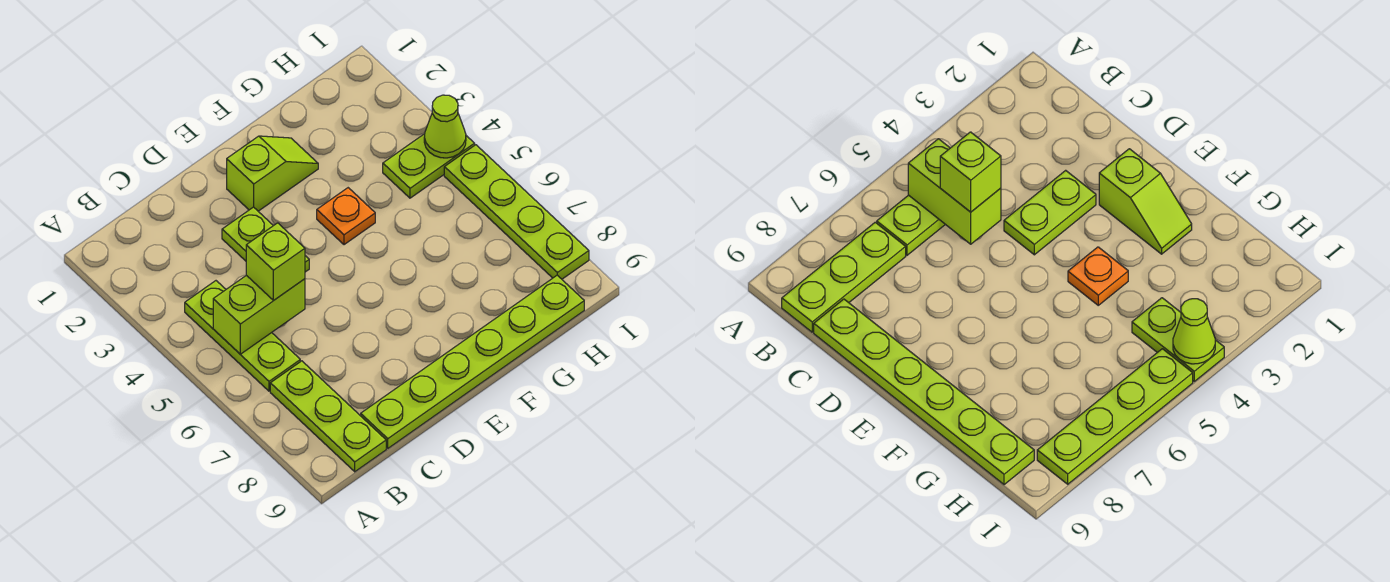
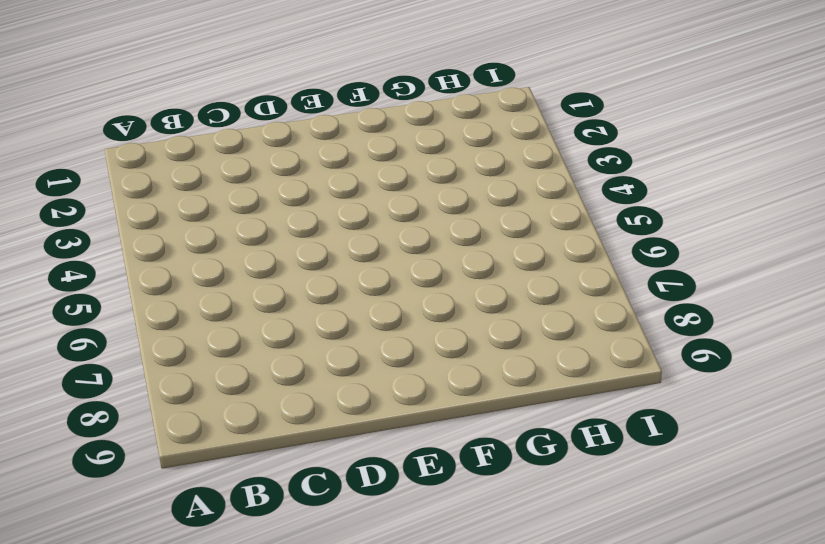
none -> lime 1x3 plate [185,281,300,391]
none -> lime 1x3 plate [270,361,386,472]

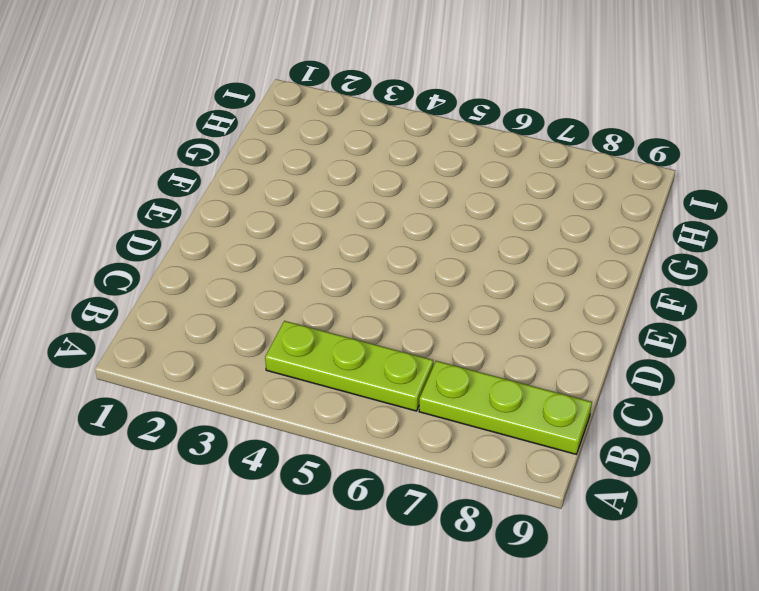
none -> lime 1x6 plate [361,275,584,448]
none -> lime 1x2 plate [222,207,309,272]

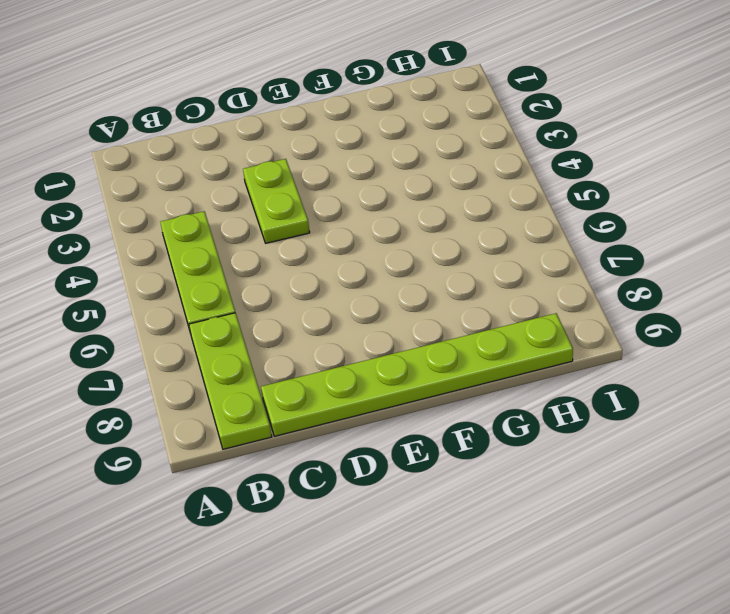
none -> lime 1x2 slope [227,136,318,211]
none -> orange 1x1 plate [317,188,375,245]

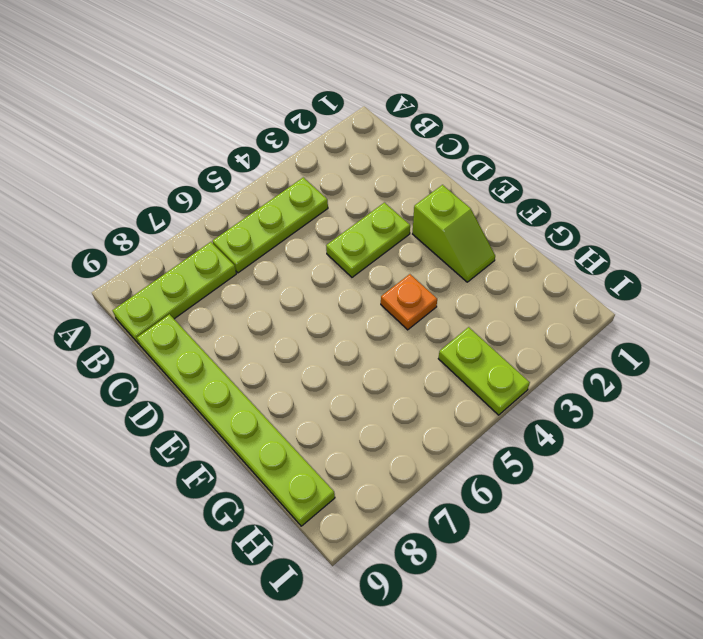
none -> lime 1x4 plate [444,145,589,279]
none -> lime 1x2 brick [213,275,305,354]

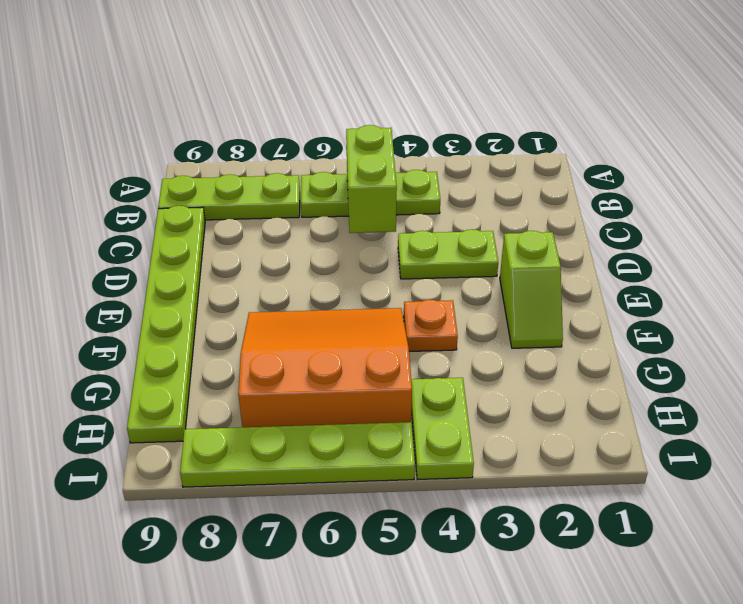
orange 3x3 slope [238,308,412,427] -> none
none -> lime 1x1 cone [424,95,466,158]
none -> lime 1x1 brick [246,223,305,300]

